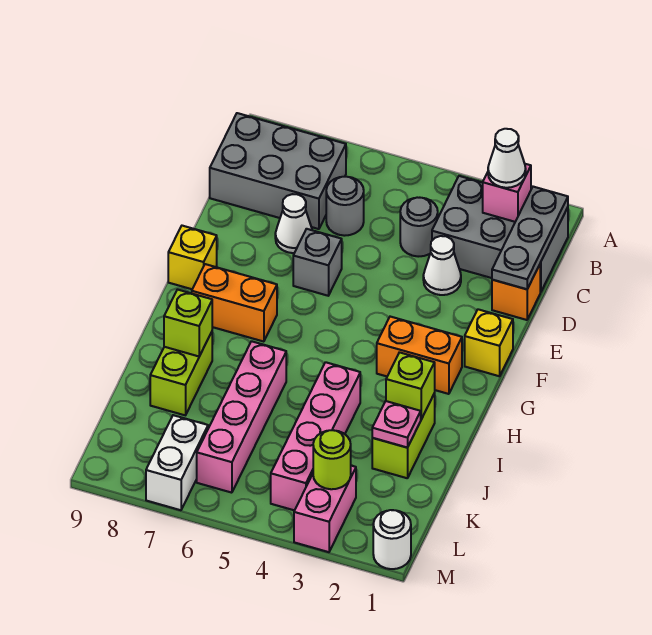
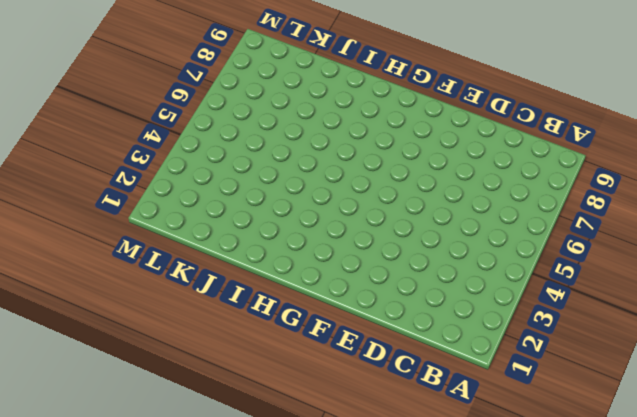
none -> grey 2x3 brick [432,176,568,292]
none -> grey 2x3 brick [210,113,346,229]
none -> grey 1x1 round brick [400,197,438,257]

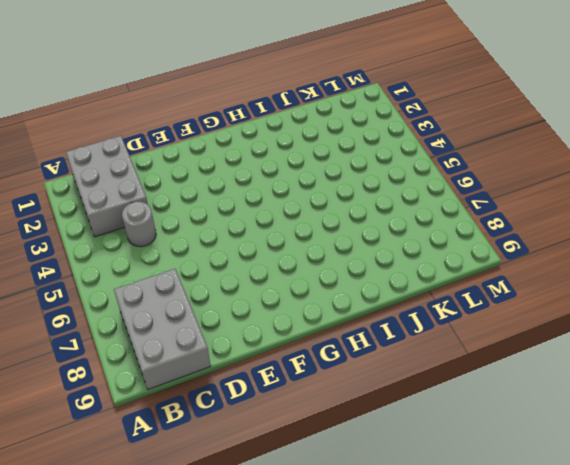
none -> grey 1x1 round brick [326,177,364,236]
none -> orange 1x1 brick [492,265,540,320]
none -> white 1x1 cone [423,236,461,295]

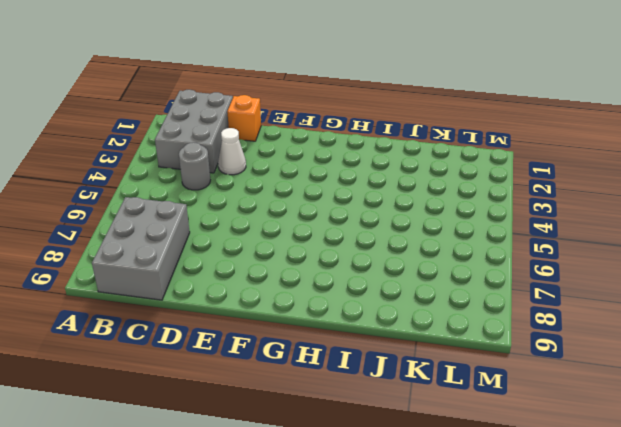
none -> grey 1x1 round brick [326,177,364,236]
none -> white 1x1 cone [275,194,312,253]
none -> grey 1x1 brick [293,229,342,296]

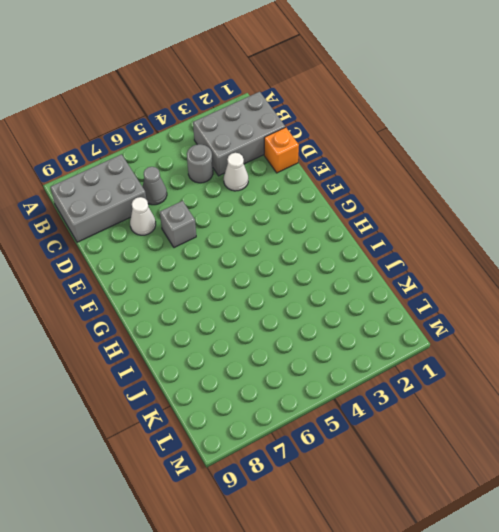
grey 1x1 cone [142,167,167,205] -> grey 1x1 round brick [326,177,364,236]
none -> yellow 1x1 brick [465,309,513,376]
none -> yellow 1x1 brick [168,226,217,289]
none -> orange 1x2 brick [377,317,462,394]

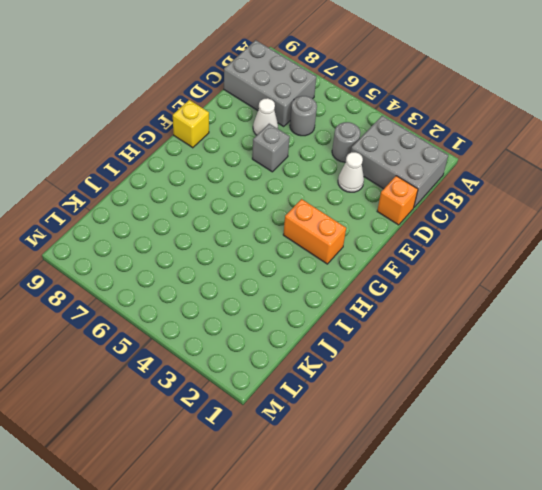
none -> yellow 1x1 brick [465,309,513,376]
none -> orange 1x2 brick [192,264,277,342]
none -> lime 1x2 brick [372,393,435,478]

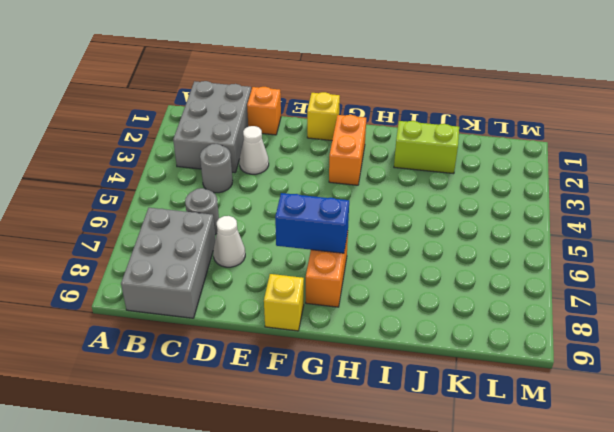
blue 1x2 brick [275,193,349,253] -> none
none -> grey 1x1 brick [293,229,342,296]
none -> pink 1x4 brick [271,362,360,510]
none -> pink 1x4 brick [197,341,286,493]

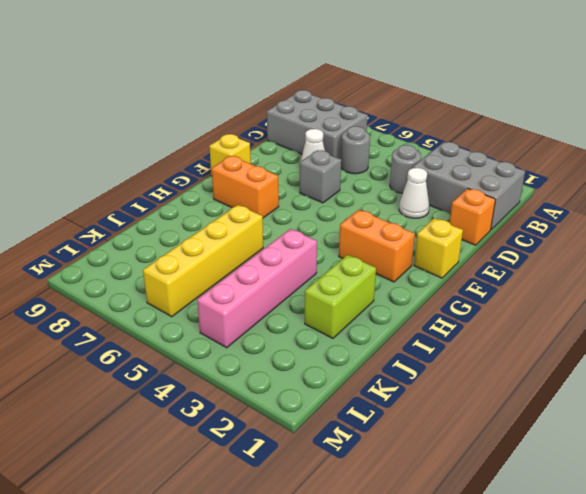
yellow 1x4 brick [143,205,263,317] -> pink 1x4 brick [197,341,286,493]
none -> lime 1x2 brick [150,332,212,415]
none -> pink 1x2 brick [294,466,356,552]
none -> white 1x2 brick [146,415,208,510]

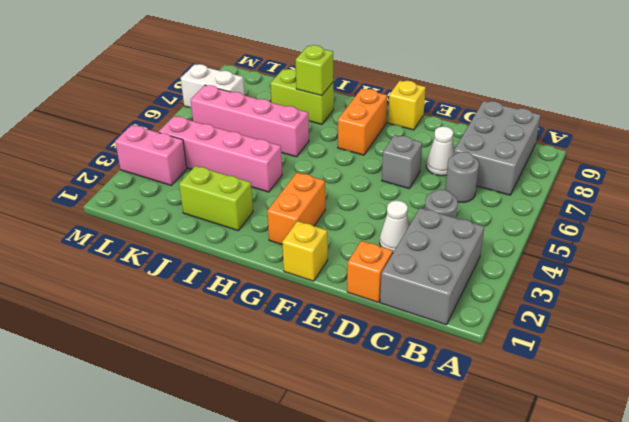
none -> white 1x1 round brick [373,510,411,569]
none -> grey 1x3 plate [492,187,568,289]
none -> pink 1x1 brick [483,164,531,222]

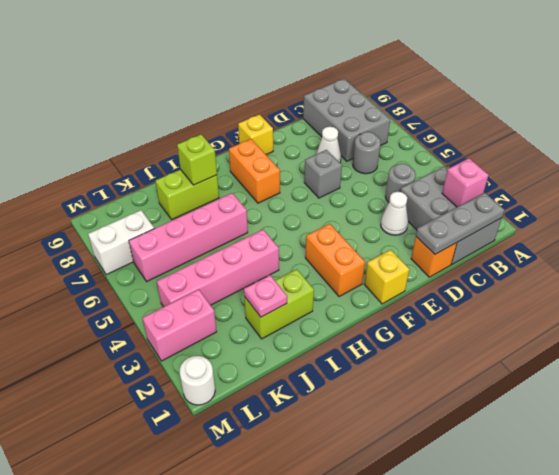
none -> lime 1x1 brick [386,352,435,419]
none -> lime 1x1 round brick [313,430,351,489]
none -> white 1x1 cone [488,129,526,188]

